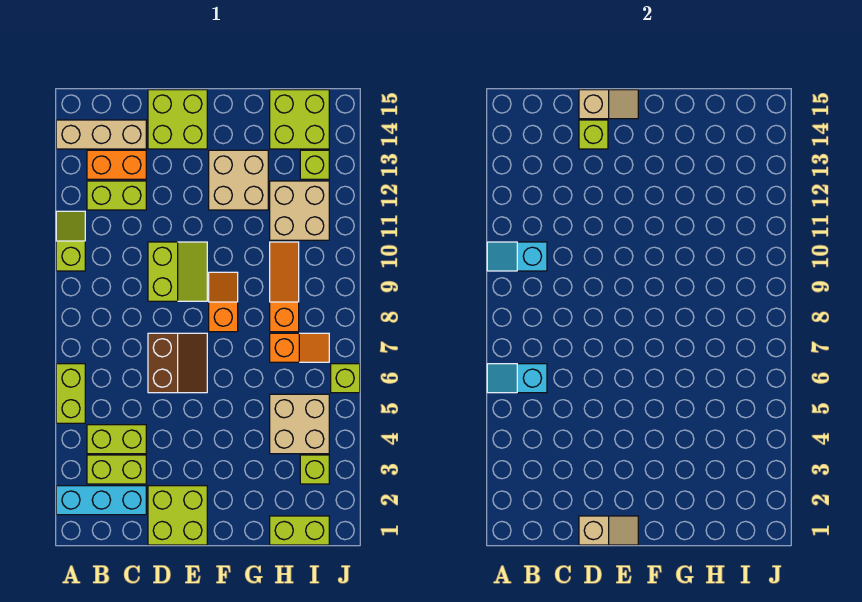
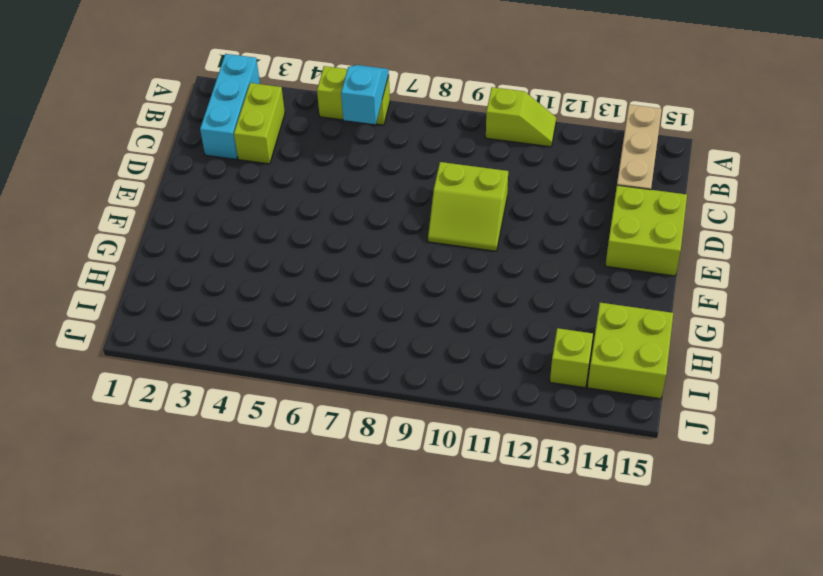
none -> lime 1x2 brick [87,425,146,454]
none -> lime 1x2 brick [87,181,146,210]
none -> orange 1x2 brick [87,150,146,179]

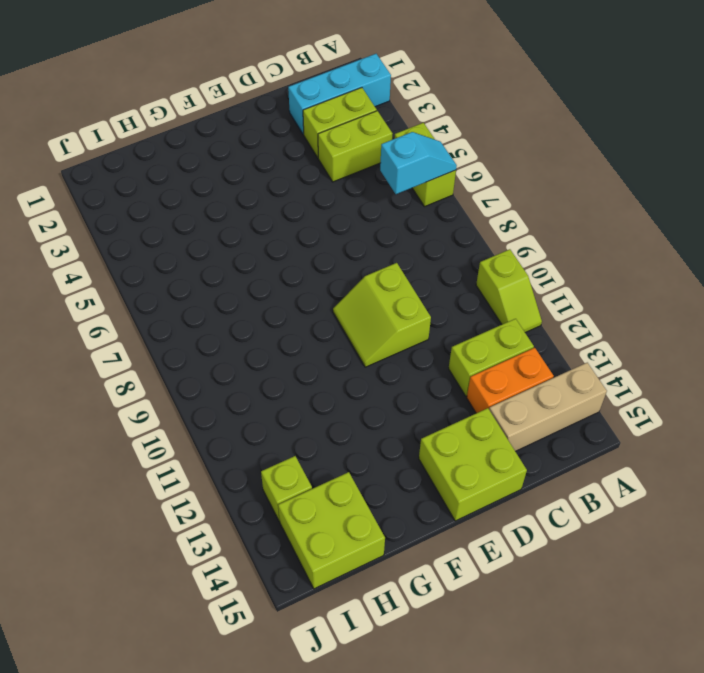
none -> lime 2x2 brick [148,486,207,545]
none -> brown 2x2 slope [148,333,207,393]
none -> orange 1x2 slope [209,272,238,332]

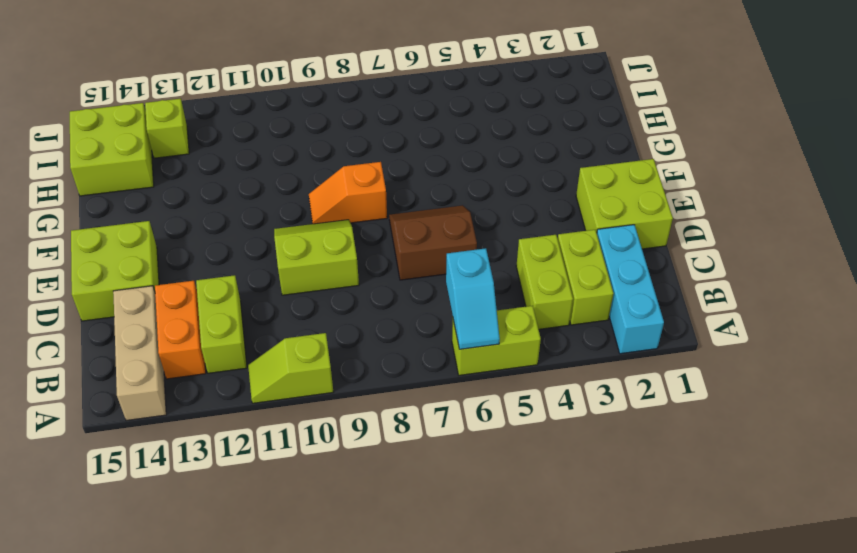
none -> tan 2x2 brick [209,150,268,210]
none -> lime 1x2 brick [270,516,329,545]
none -> tan 2x2 brick [270,394,329,454]

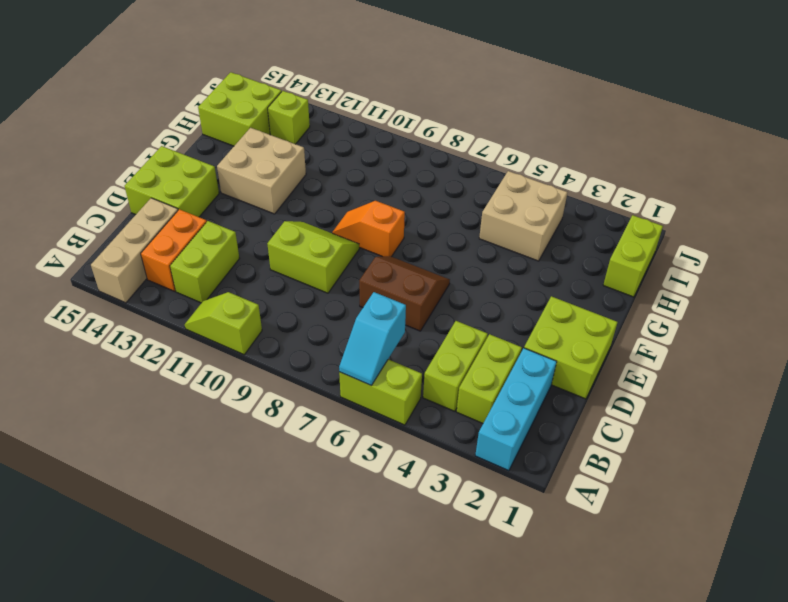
none -> orange 1x2 slope [270,333,329,362]
none -> orange 1x3 slope [270,242,299,332]
none -> tan 2x2 brick [270,181,329,240]

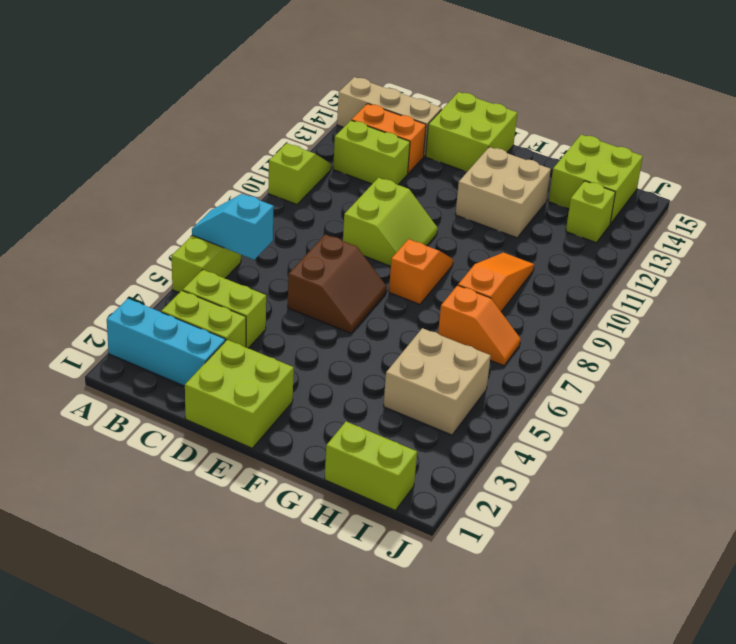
none -> tan 2x2 brick [270,181,329,240]
none -> lime 1x1 brick [300,455,329,484]
none -> lime 1x1 brick [331,364,360,393]

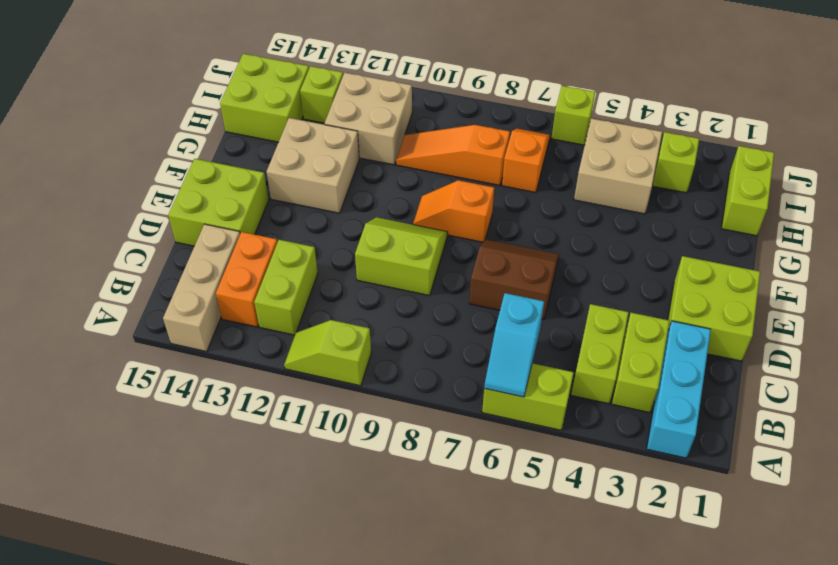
none -> cyan 1x2 slope [487,242,547,271]
none -> tan 1x2 slope [579,516,638,545]
none -> lime 1x1 brick [579,120,608,149]

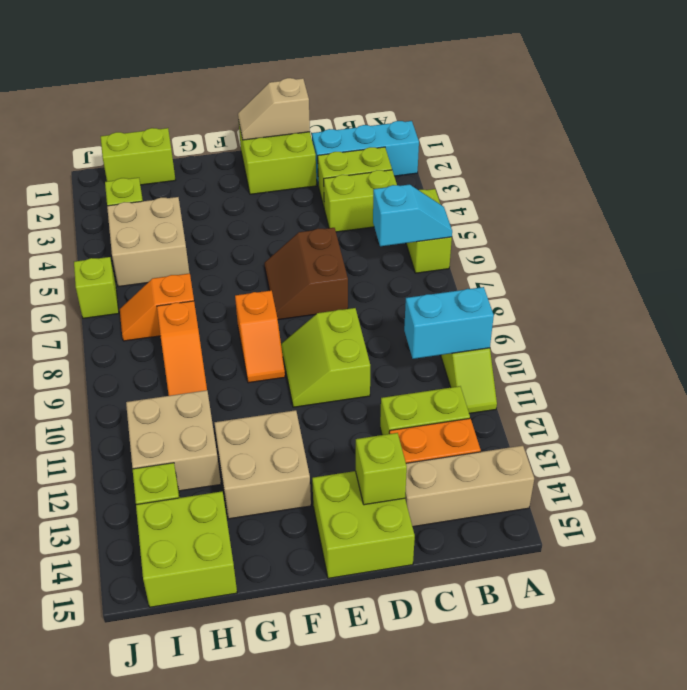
cyan 1x2 brick [404,287,494,359] -> cyan 1x2 slope [487,242,547,271]
none -> tan 1x2 slope [579,90,638,119]

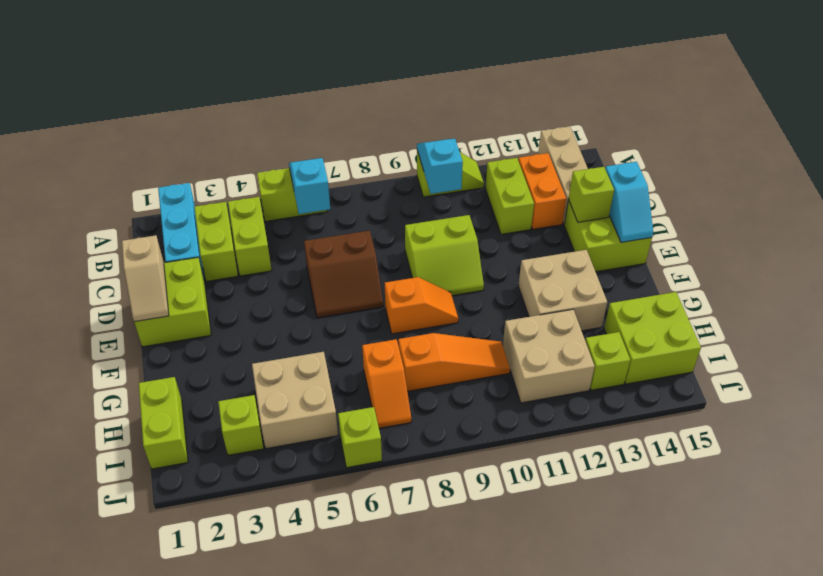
cyan 1x2 slope [605,162,653,242] -> tan 1x2 slope [579,90,638,119]

